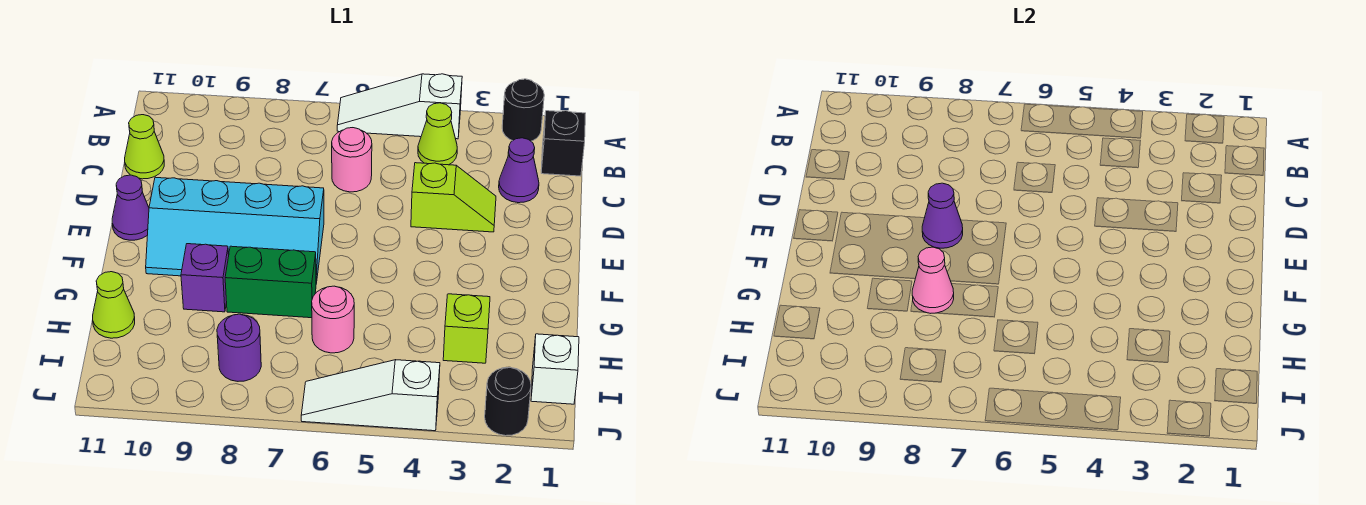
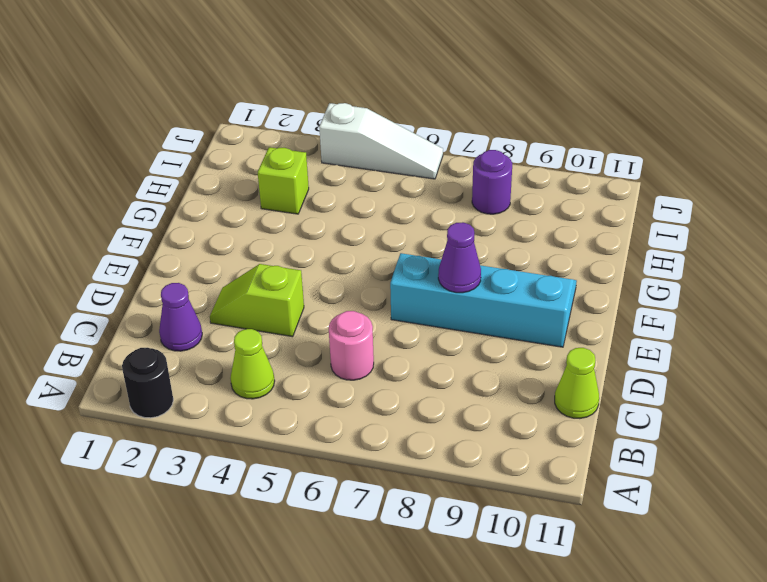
none -> white 1x3 slope [337,74,462,139]
none -> black 1x1 brick [541,111,586,176]
none -> purple 1x1 cone [112,175,149,240]

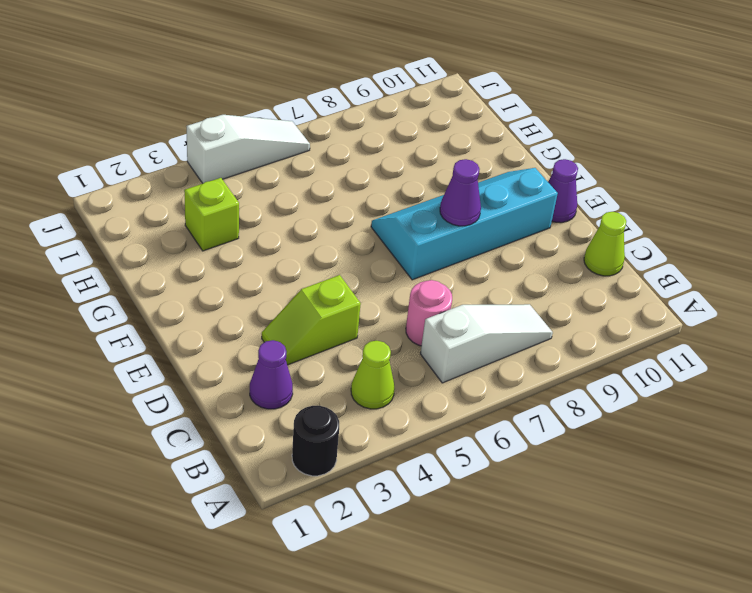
white 1x3 slope [420,304,553,383] -> white 1x3 slope moved to [337,74,462,139]
none -> black 1x1 brick [541,111,586,176]
none -> green 1x2 brick [225,246,316,318]
none -> purple 1x1 brick [181,244,229,312]

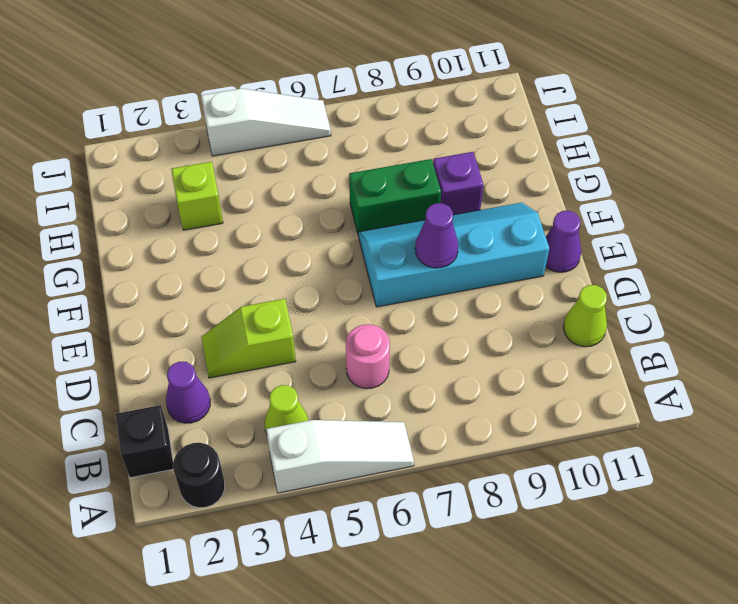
none -> pink 1x1 round brick [312,286,354,353]
none -> lime 1x1 cone [93,272,135,338]
none -> white 1x1 brick [531,334,579,404]

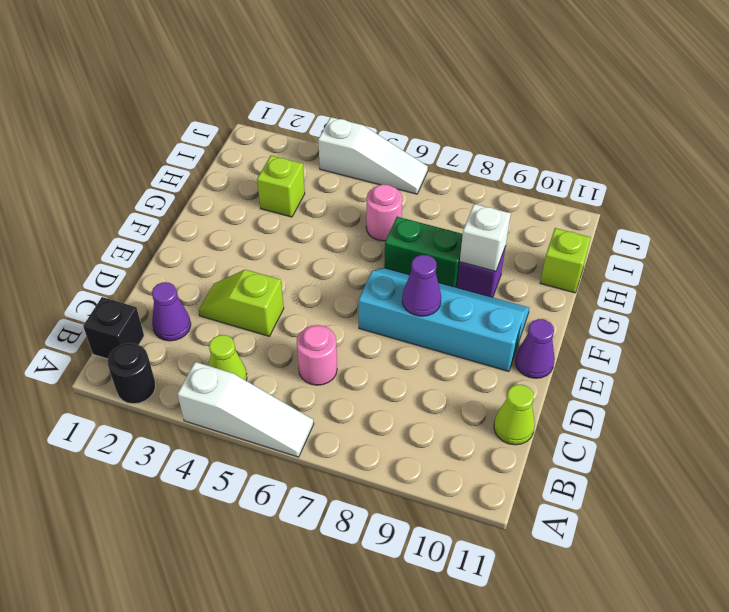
white 1x1 brick [460,204,511,272] -> white 1x1 brick moved to [531,334,579,404]
lime 1x1 brick [540,228,591,293] -> lime 1x1 cone [93,272,135,338]
none -> purple 1x1 round brick [217,314,261,381]
none -> black 1x1 round brick [485,367,531,436]
none -> pink 1x1 cone [912,247,954,313]

